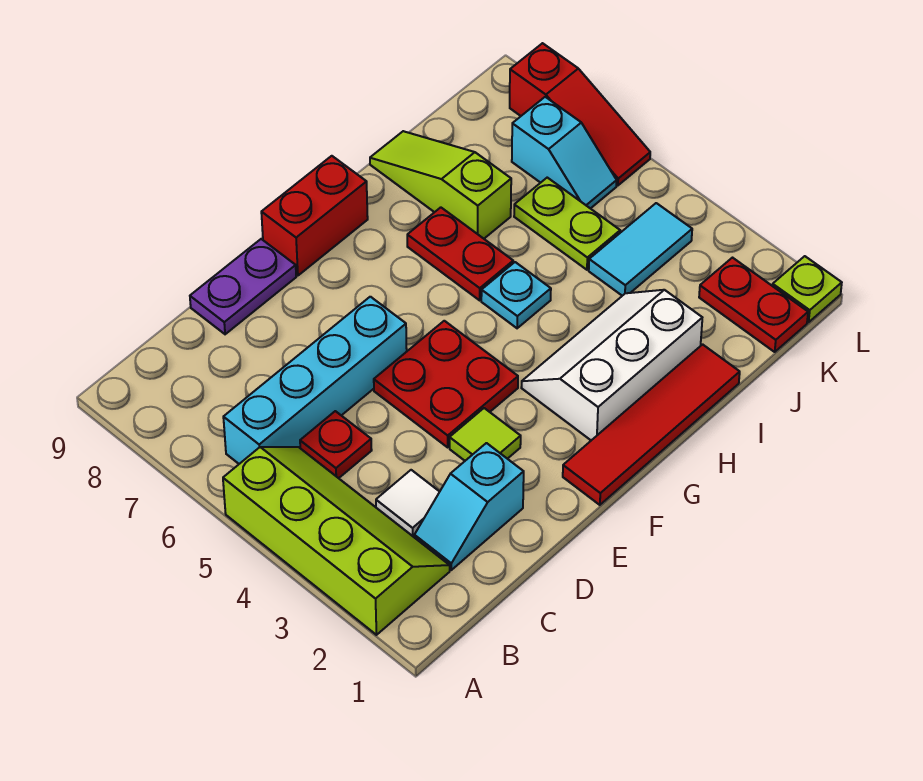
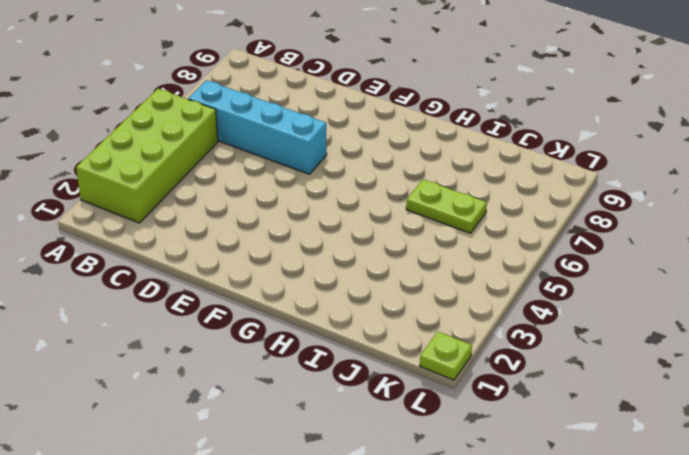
lime 2x4 brick [76,89,218,223] -> lime 2x4 slope [223,447,450,635]
lime 1x2 plate [406,179,487,233] -> lime 1x2 plate turned to [514,178,620,270]
none -> cyan 1x2 slope [414,443,524,570]
none -> white 1x1 tile [376,470,439,537]
none -> red 1x1 plate [300,411,372,478]

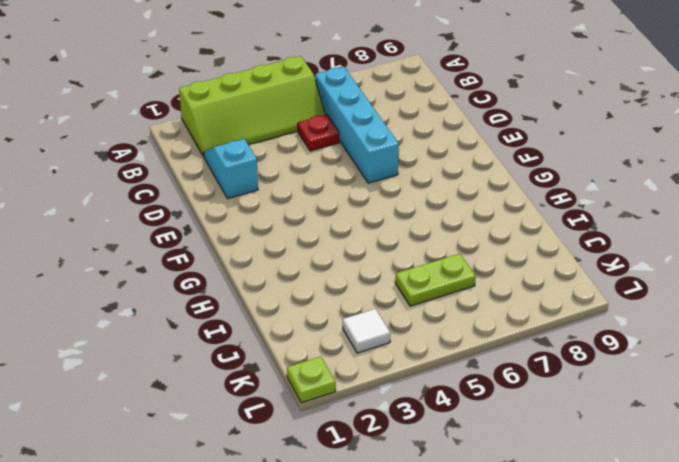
white 1x1 tile [343,309,391,353] -> white 1x1 tile moved to [376,470,439,537]
none -> purple 1x2 plate [190,239,296,334]
none -> lime 1x1 tile [450,408,521,461]
none -> red 2x2 plate [374,321,518,447]

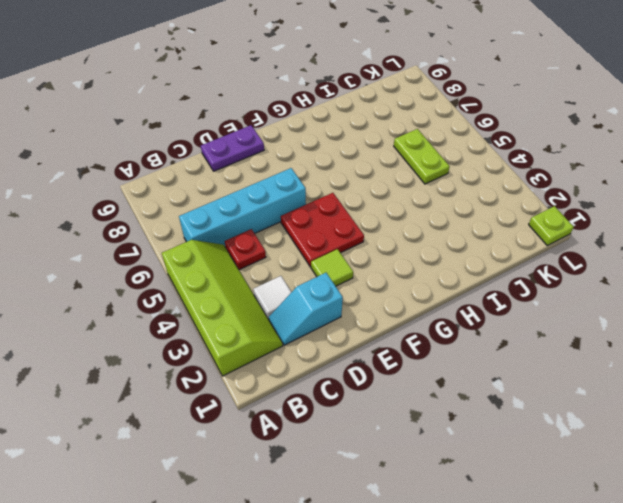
none -> red 1x4 tile [563,344,740,505]
none -> red 1x2 brick [261,156,368,276]
none -> white 2x3 slope [521,290,702,440]

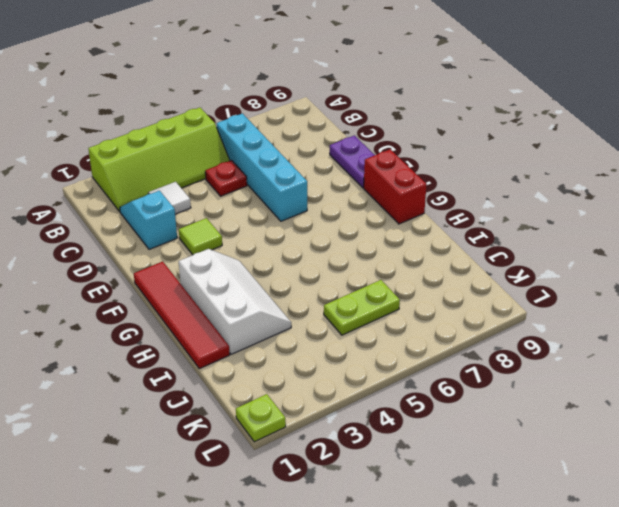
none -> red 2x2 plate [374,321,518,447]
none -> cyan 1x1 plate [481,262,551,328]
none -> red 1x2 plate [407,207,513,300]

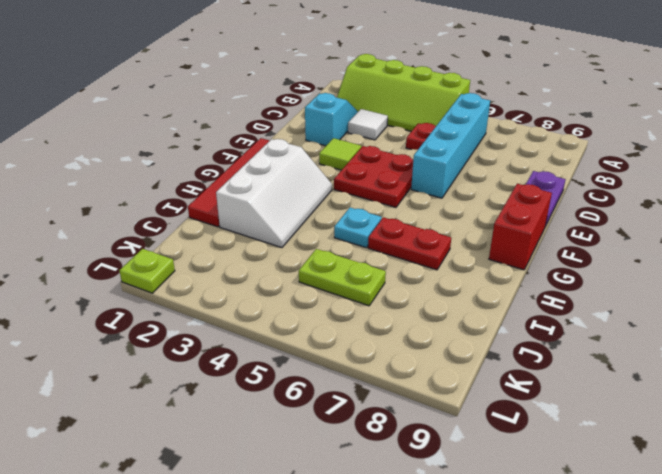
none -> lime 1x3 slope [370,131,511,239]
none -> cyan 1x2 tile [589,203,692,296]
none -> red 1x2 plate [699,258,808,352]

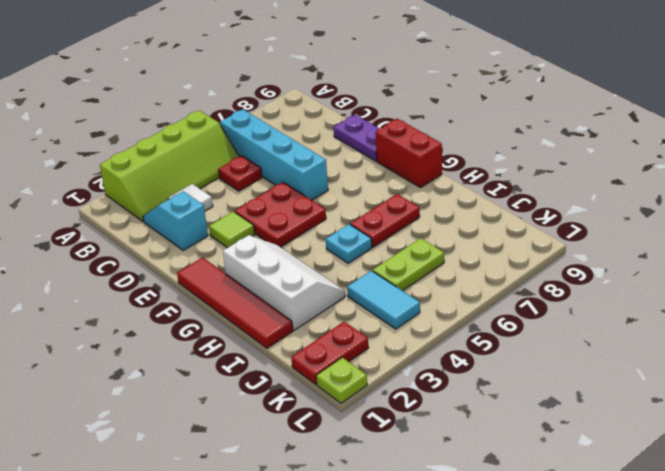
none -> lime 1x3 slope [370,131,511,239]
none -> cyan 1x2 slope [512,97,617,209]
none -> red 1x3 slope [510,43,650,186]

